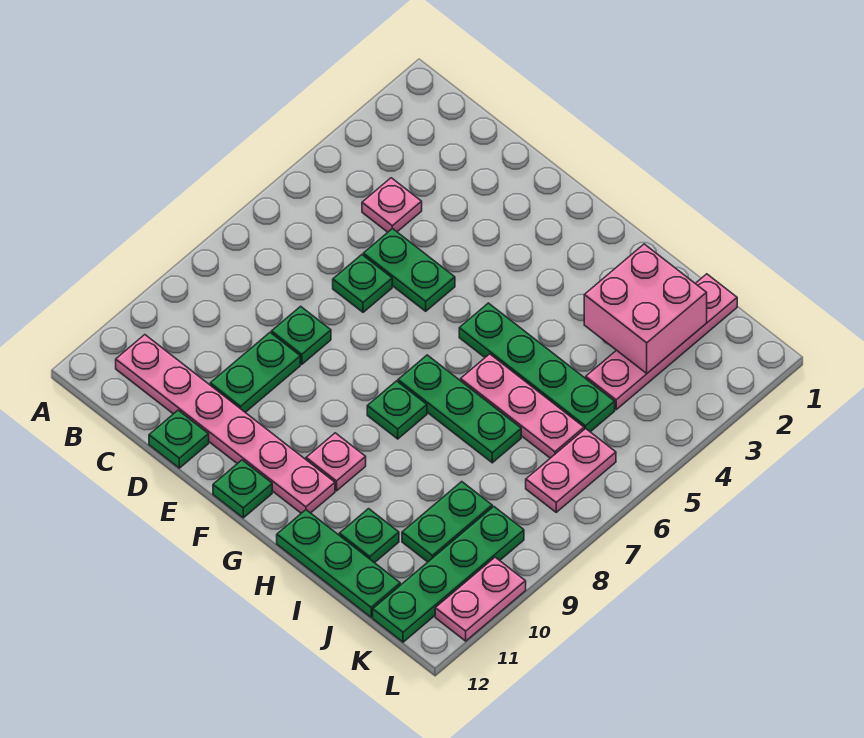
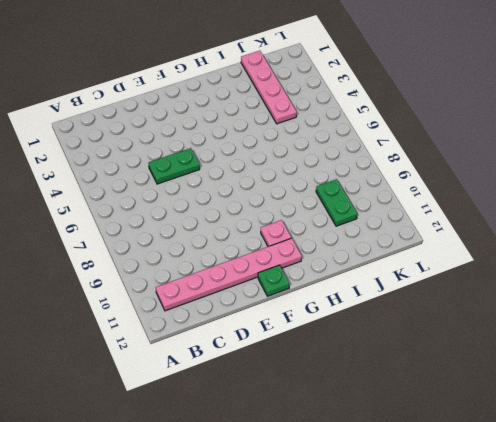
none -> pink 1x1 plate [362,178,422,232]
none -> green 1x1 plate [333,255,392,312]
none -> green 1x1 plate [271,306,331,364]

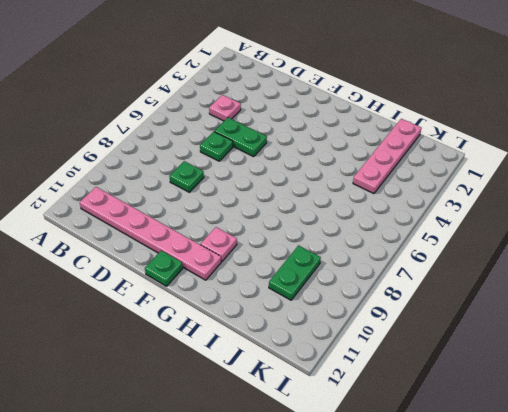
none -> green 1x2 plate [210,333,300,412]
none -> green 1x1 plate [149,410,209,468]
none -> green 1x4 plate [459,303,615,432]

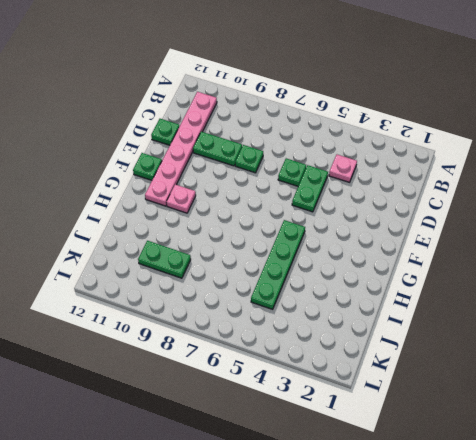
none -> green 1x3 plate [398,355,521,463]
none -> green 1x1 plate [367,381,427,439]
none -> pink 1x3 plate [461,354,584,458]

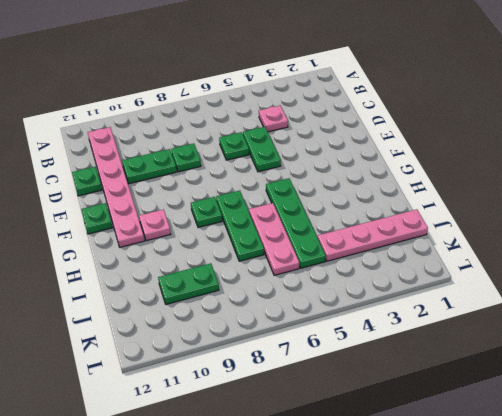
none -> green 1x3 plate [277,510,400,617]
none -> green 1x1 plate [339,509,399,563]
none -> pink 1x2 plate [526,428,616,512]

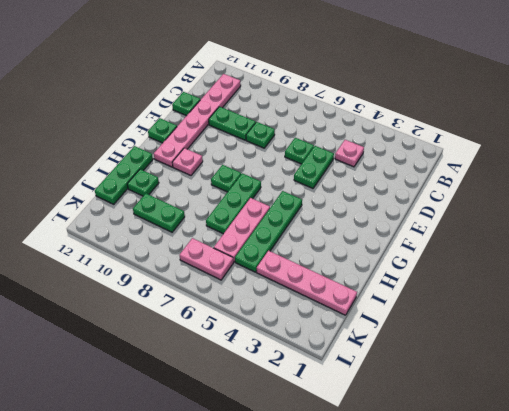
none -> green 1x4 plate [373,506,524,642]
none -> pink 1x2 plate [435,557,526,641]
none -> pink 2x2 brick [584,244,707,373]

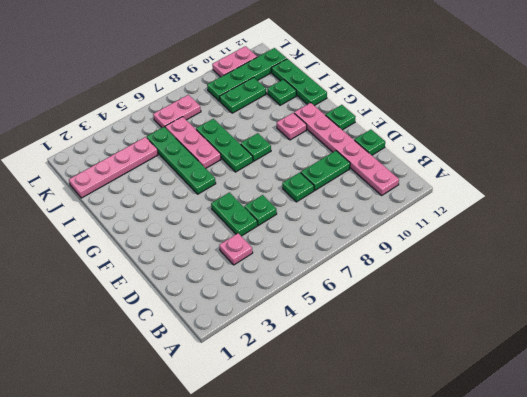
none -> pink 2x2 brick [584,244,707,373]

